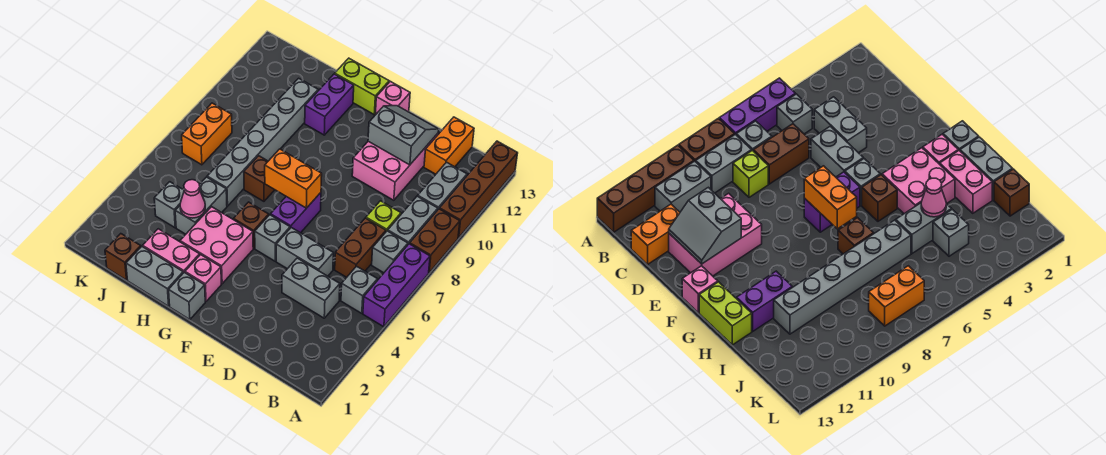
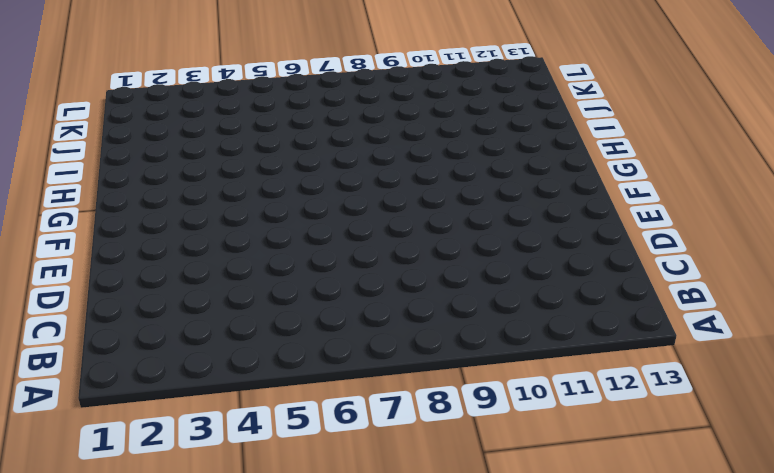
none -> purple 1x3 brick [363,244,430,327]
none -> brown 1x2 brick [410,209,460,273]
none -> brown 1x4 brick [440,141,518,238]
none -> grey 1x1 brick [341,266,377,313]

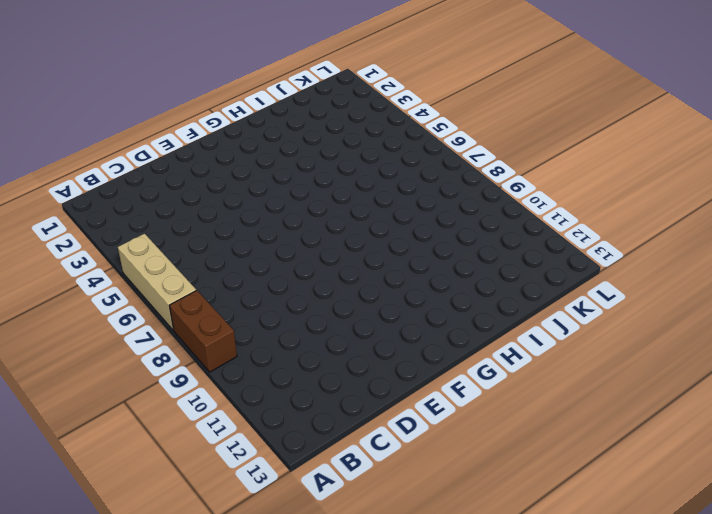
tan 1x3 brick [118,234,196,330] -> purple 1x3 brick [363,244,430,327]
none -> brown 1x4 brick [440,141,518,238]
none -> grey 1x1 brick [341,266,377,313]
none -> grey 1x1 brick [372,231,408,273]
none -> grey 1x2 brick [388,196,438,244]

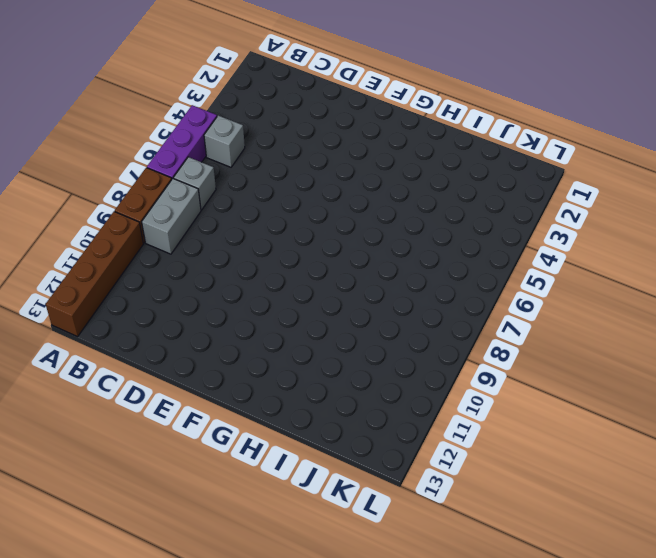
none -> grey 1x2 brick [418,162,467,209]
none -> grey 1x2 brick [282,258,340,318]
none -> brown 1x2 brick [335,218,386,277]
none -> lime 1x1 brick [366,201,401,231]

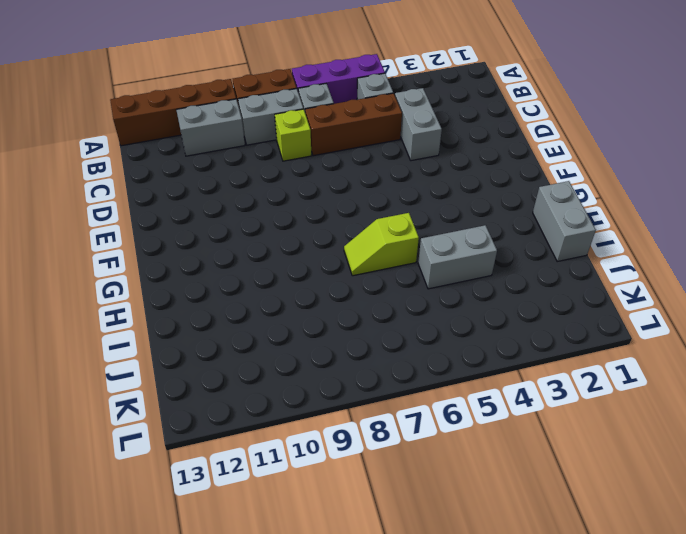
brown 1x3 brick [305,93,402,156] -> brown 1x2 brick [335,218,386,277]
lime 1x2 slope [344,213,419,276] -> brown 1x1 brick [244,156,275,201]
none -> orange 1x2 brick [424,117,474,174]
none -> grey 1x2 brick [276,228,333,276]
none -> pink 2x3 brick [352,134,438,200]
none -> grey 1x1 brick [255,215,290,261]

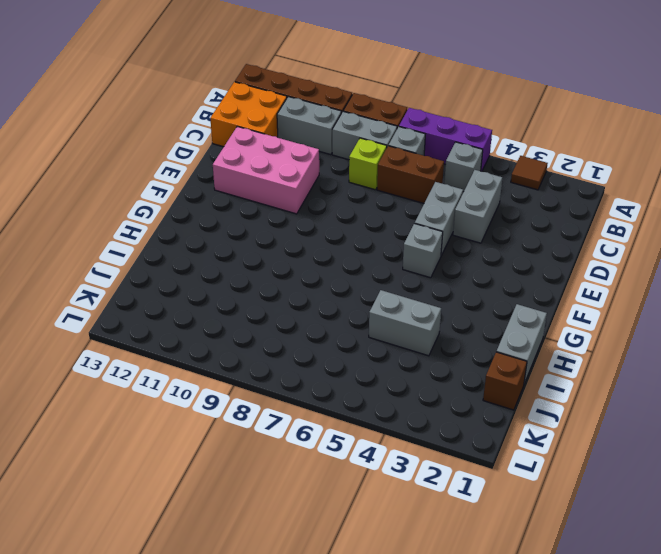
brown 1x1 tile [511,156,548,190] -> none
orange 2x2 brick [210,82,287,147] -> orange 1x2 brick [424,117,474,174]
none -> purple 1x2 brick [271,193,321,233]
none -> pink 1x1 brick [375,81,410,115]
none -> grey 1x1 brick [169,272,205,320]
none -> pink 1x1 brick [185,255,222,301]

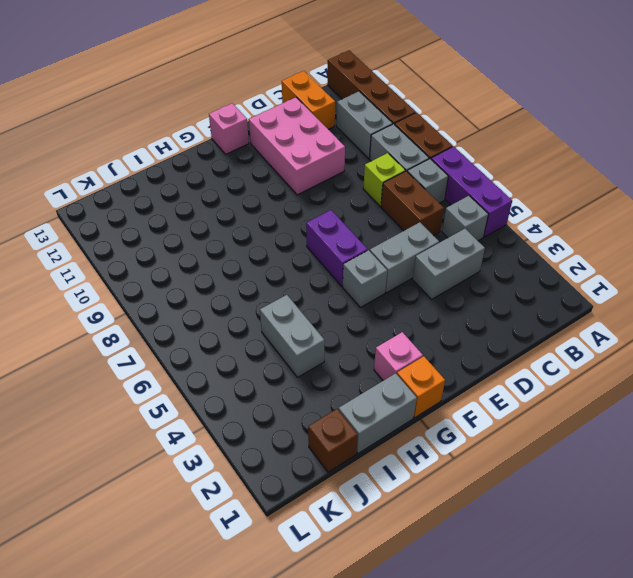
orange 1x1 brick [397,356,445,418] -> grey 1x1 brick [169,272,205,320]
none -> pink 2x2 brick [180,207,253,283]
none -> brown 1x1 brick [233,202,269,248]
none -> lime 1x2 brick [335,58,389,114]
none -> pink 1x2 brick [143,229,200,273]

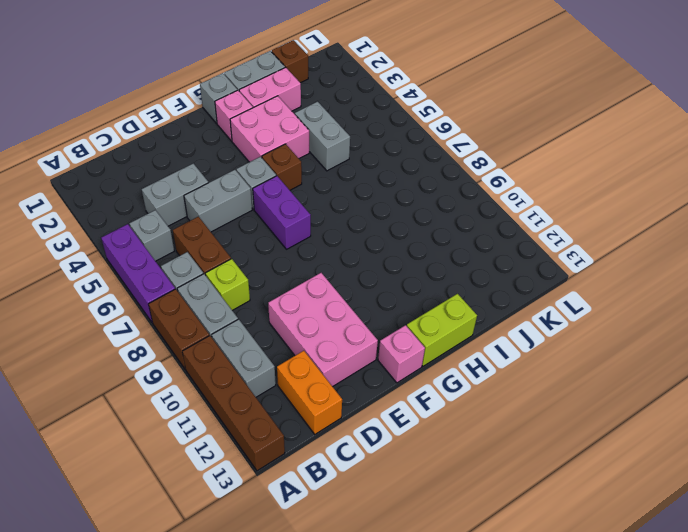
none -> brown 1x1 brick [244,156,275,201]
none -> purple 1x2 brick [305,74,354,135]
none -> grey 1x6 brick [207,78,318,206]
none -> grey 1x1 brick [154,182,184,228]

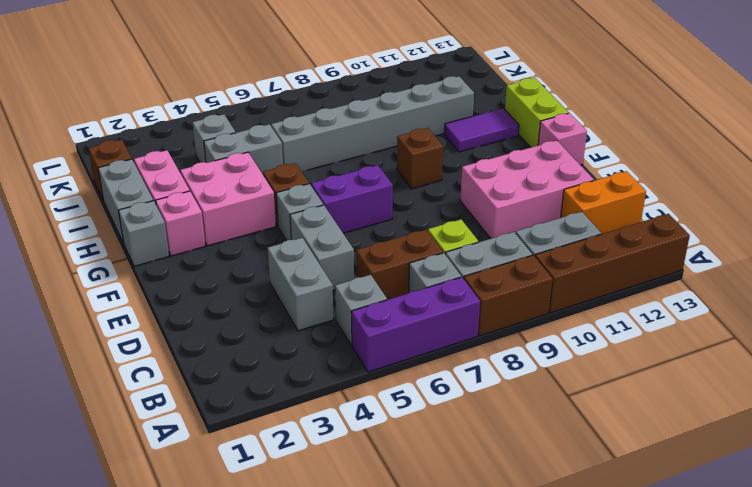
brown 1x1 brick [397,128,443,189] -> brown 1x1 brick moved to [244,156,275,201]
purple 1x2 tile [444,108,519,152] -> purple 1x2 brick [305,74,354,135]
none -> orange 1x2 brick [182,103,232,165]
none -> grey 2x2 slope [368,106,439,165]
none -> orange 1x2 brick [265,149,322,208]
none -> pink 1x1 cone [180,180,205,218]

